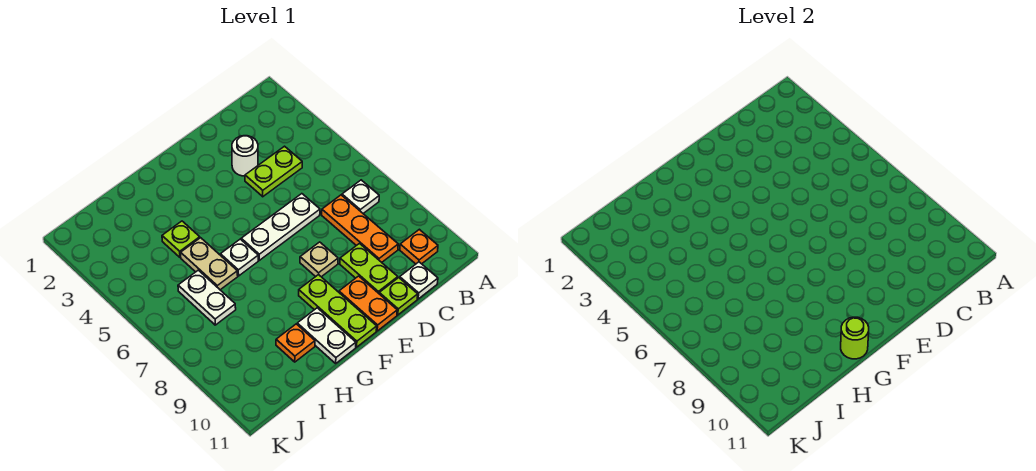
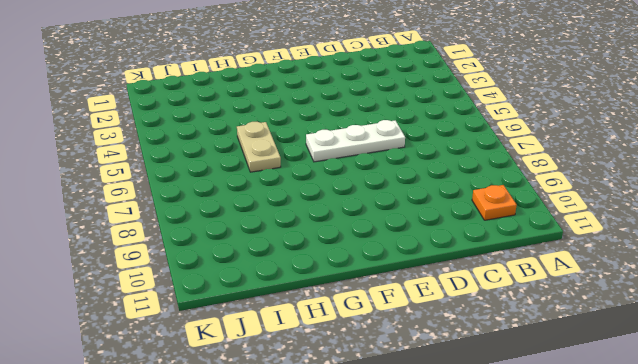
none -> white 1x1 plate [342,180,379,213]
none -> lime 1x2 plate [245,146,302,197]
none -> orange 1x3 plate [322,195,398,262]

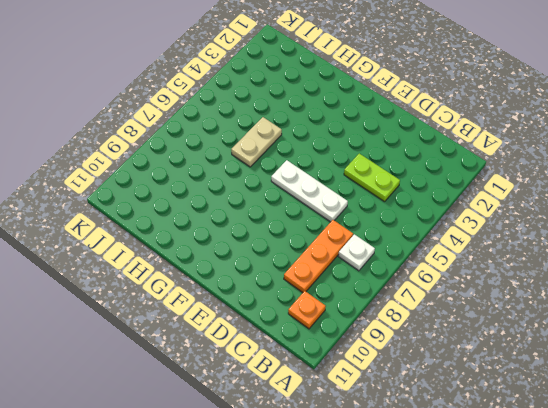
none -> white 1x1 plate [400,262,438,299]
none -> white 1x1 round brick [232,136,258,176]
none -> lime 1x2 plate [340,244,398,293]

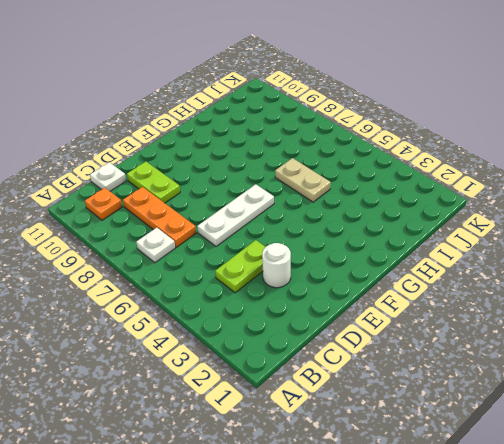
none -> lime 1x1 plate [379,278,418,315]
none -> tan 1x1 plate [300,242,338,277]
none -> orange 1x2 plate [339,276,397,331]

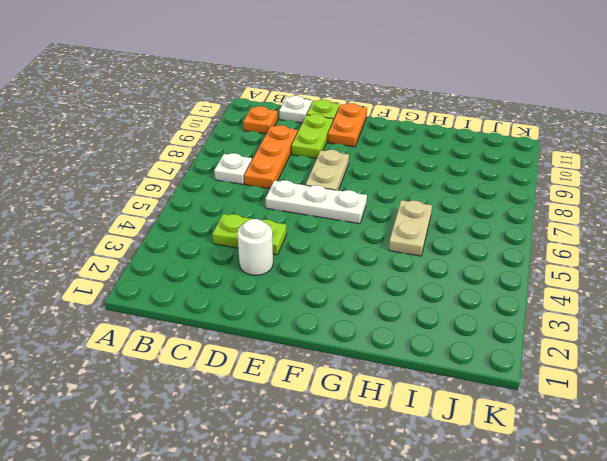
tan 1x2 plate [306,149,349,190] -> tan 1x1 plate [300,242,338,277]
none -> lime 1x3 plate [299,274,377,347]
none -> white 1x1 plate [220,239,258,276]
none -> white 1x2 plate [297,308,356,363]

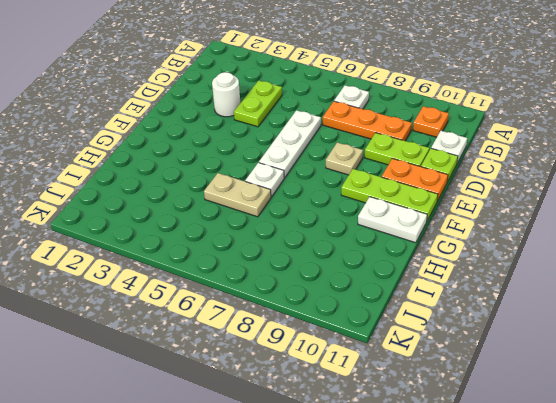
none -> lime 1x1 plate [162,221,200,257]
none -> orange 1x1 plate [276,324,315,362]
none -> white 1x2 plate [178,270,236,325]

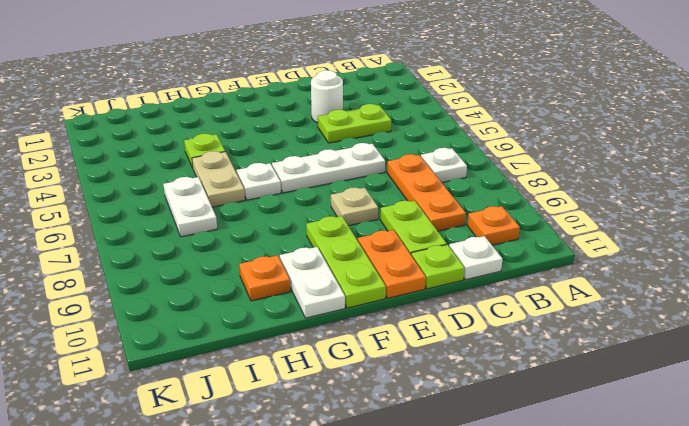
none -> lime 1x1 round brick [841,317,869,359]

